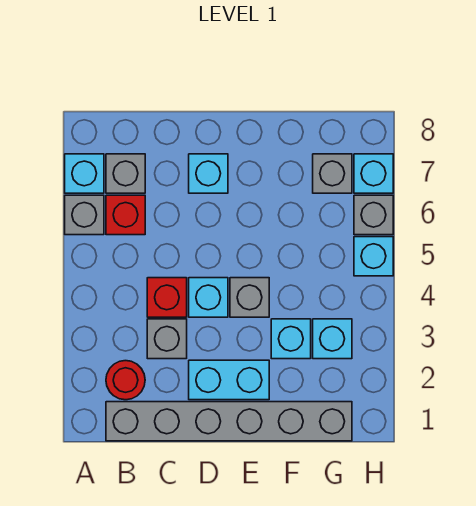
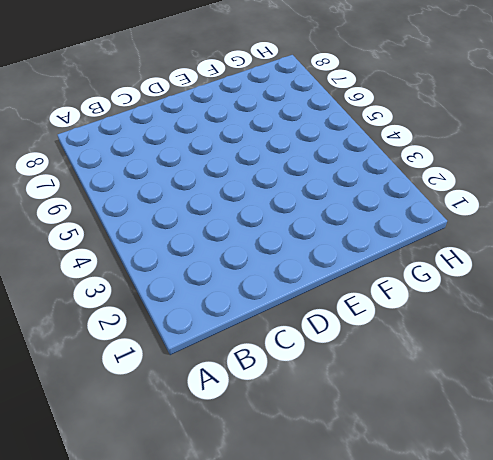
none -> grey 1x1 brick [65,195,104,235]
none -> cyan 1x1 brick [65,154,104,193]
none -> grey 1x6 brick [106,402,352,441]

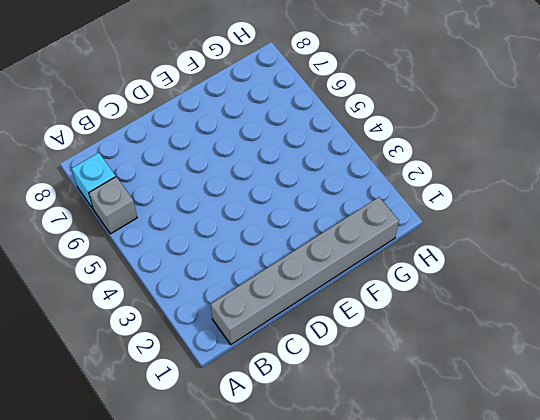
none -> red 1x1 round brick [106,361,145,400]
none -> red 1x1 brick [106,195,145,235]
none -> grey 1x1 brick [106,154,145,193]

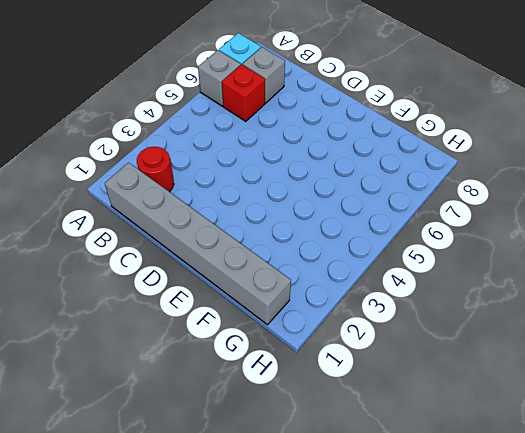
none -> grey 1x1 brick [147,319,187,359]
none -> red 1x1 brick [147,278,187,317]
none -> cyan 1x2 brick [189,360,269,400]

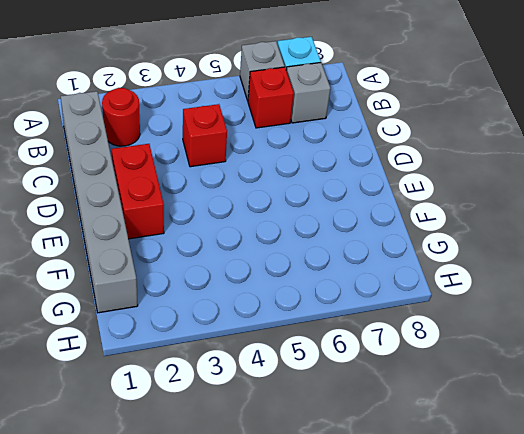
red 1x2 brick [112,144,164,239] -> cyan 1x2 brick [189,360,269,400]
none -> grey 1x1 brick [147,319,187,359]
none -> cyan 1x1 brick [189,278,228,317]
none -> cyan 1x1 brick [189,154,228,193]

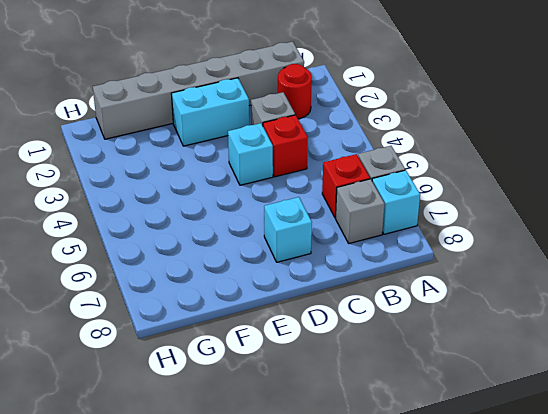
none -> grey 1x1 brick [230,278,269,317]
none -> cyan 1x1 brick [271,319,311,359]
none -> cyan 1x1 brick [313,319,352,359]

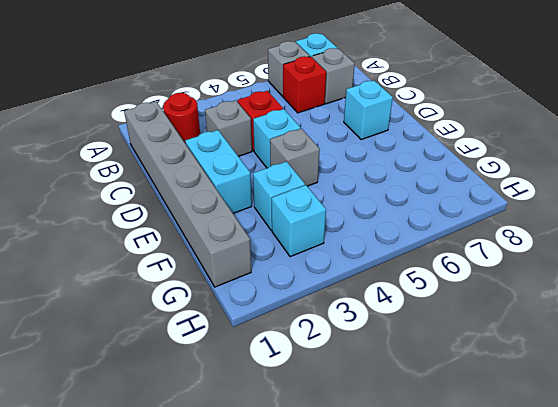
none -> grey 1x1 brick [313,154,352,193]
none -> cyan 1x1 brick [354,237,393,276]
none -> grey 1x1 brick [354,195,393,235]

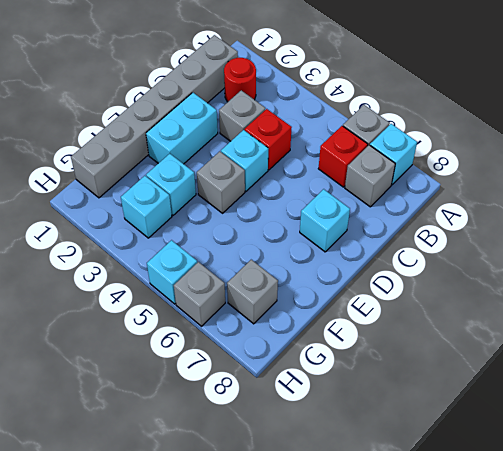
none -> cyan 1x1 brick [354,154,393,193]

